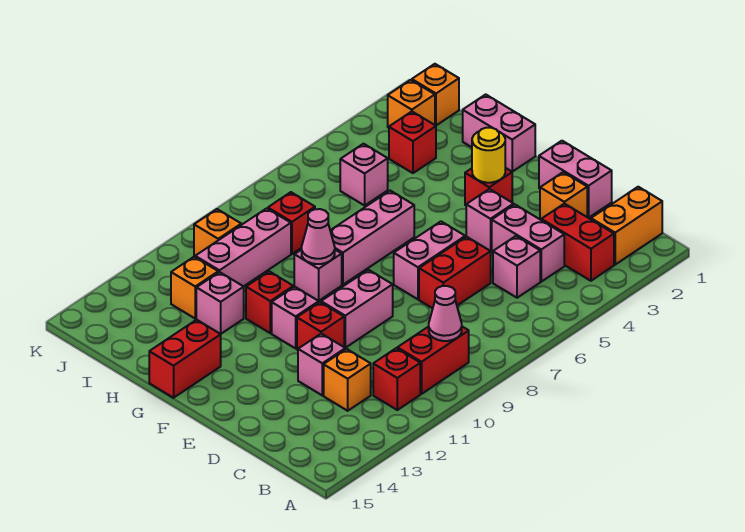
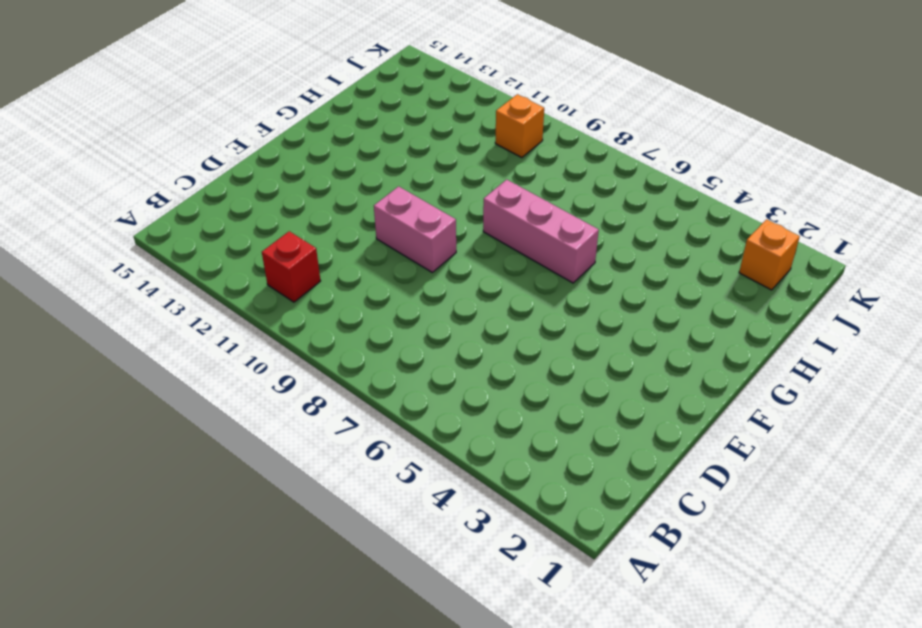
none -> orange 1x2 brick [591,187,662,265]
none -> red 1x2 brick [541,204,614,281]
none -> red 1x2 brick [397,327,469,394]
none -> pink 1x2 brick [492,204,564,282]

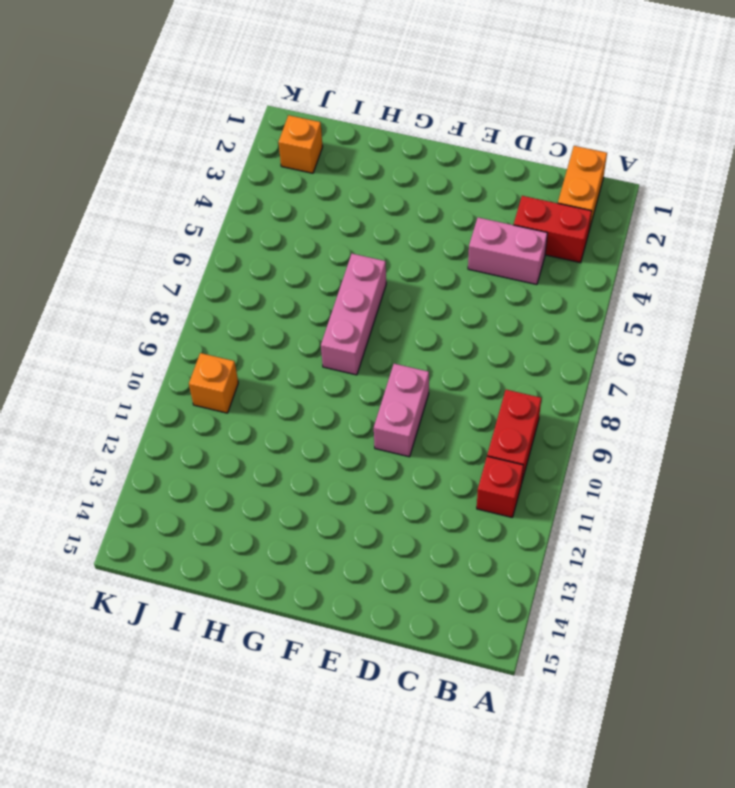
none -> pink 1x1 brick [493,236,540,298]
none -> orange 1x1 brick [324,349,371,411]
none -> pink 1x2 brick [539,141,612,218]
none -> orange 1x1 brick [540,172,587,220]

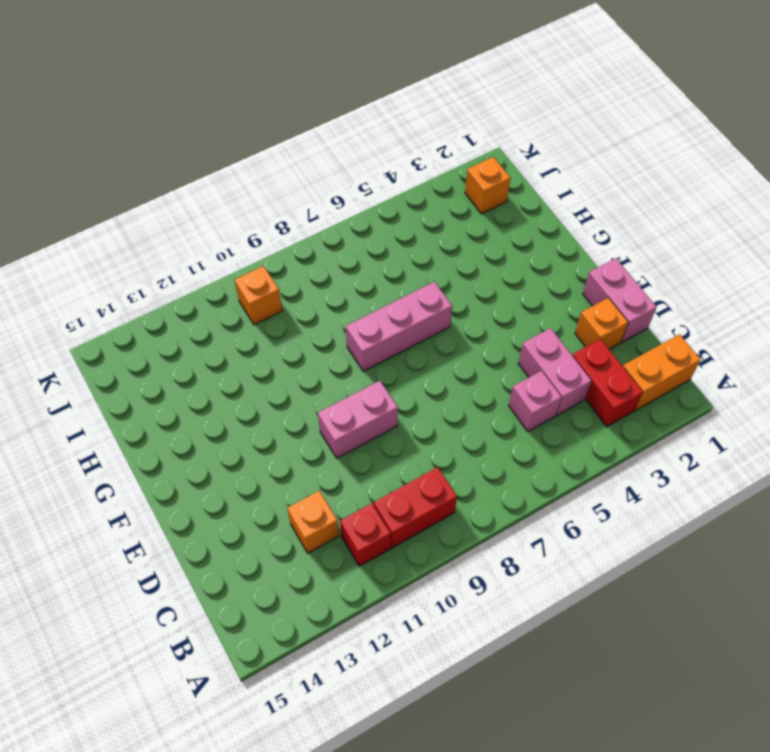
none -> red 1x2 brick [419,237,491,308]
none -> pink 1x1 brick [298,334,345,395]
none -> pink 1x1 brick [466,189,514,251]
none -> pink 1x2 brick [394,222,465,299]

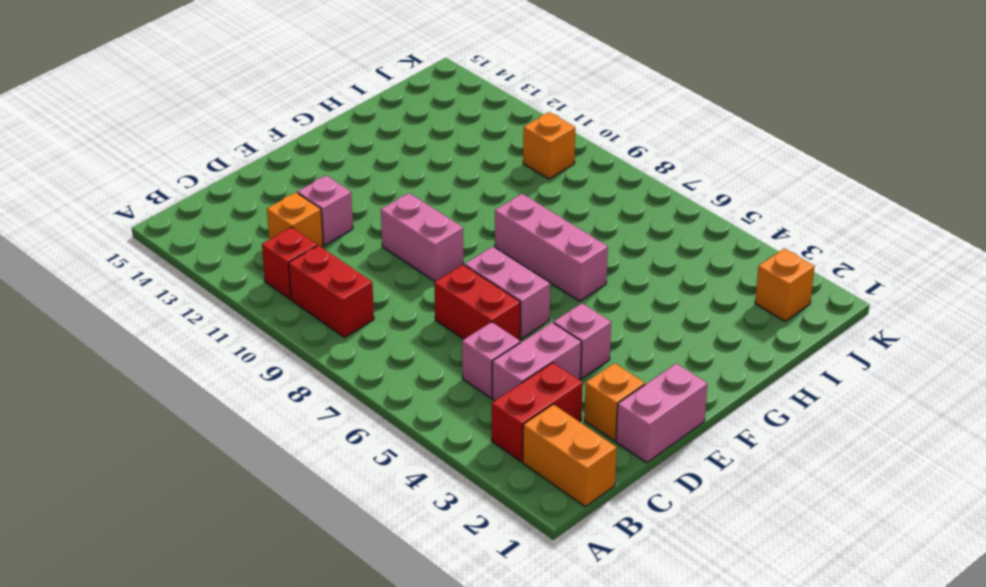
none -> red 1x1 brick [297,302,344,350]
none -> red 1x1 brick [465,168,512,205]
none -> pink 1x1 brick [272,287,319,348]
none -> pink 1x2 brick [463,94,535,172]

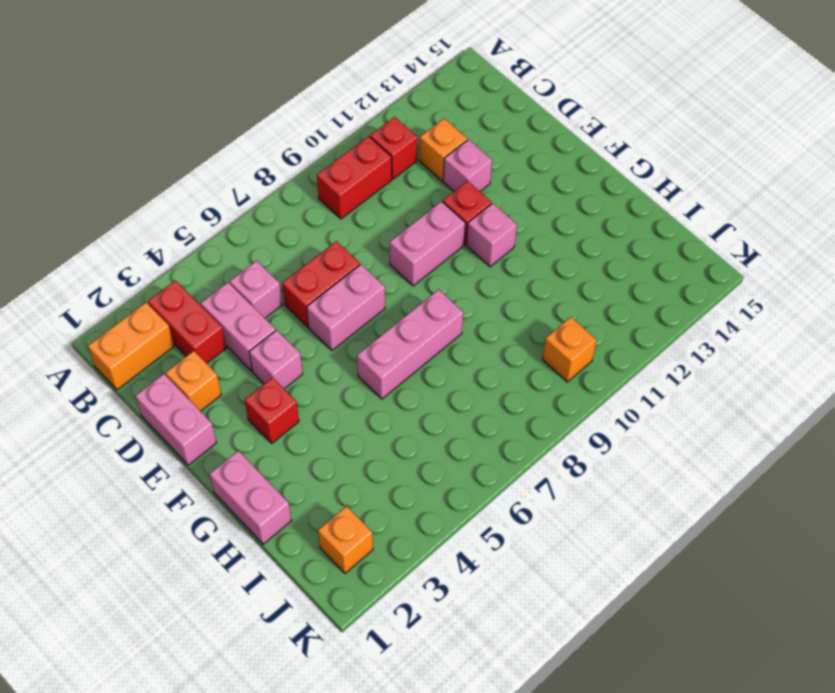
none -> pink 1x1 brick [294,250,342,301]
none -> red 1x1 brick [246,271,293,333]
none -> red 1x2 brick [149,320,221,398]
none -> pink 1x1 brick [196,272,244,334]

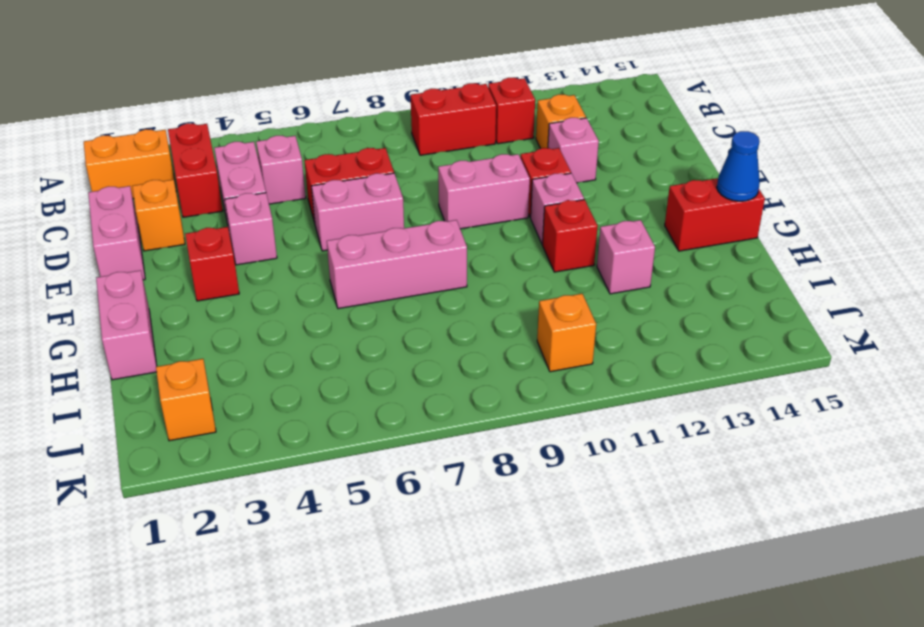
blue 1x1 cone [717,131,760,201] -> none
none -> pink 1x1 brick [294,250,342,301]
none -> red 1x1 brick [389,112,436,173]
none -> pink 1x1 brick [340,144,388,205]
none -> red 1x1 brick [268,192,315,254]

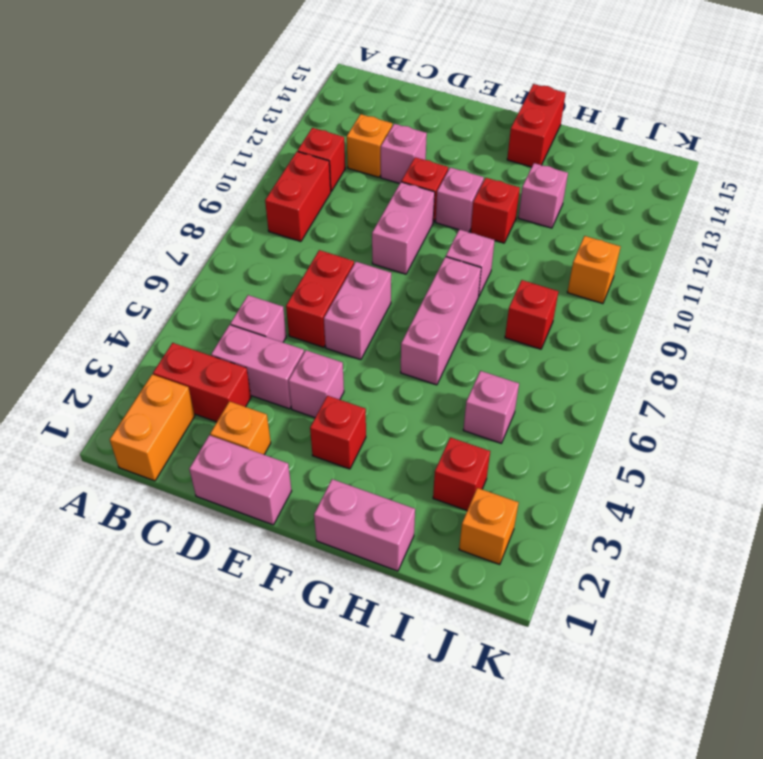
none -> pink 1x3 brick [195,208,291,286]
none -> orange 1x1 brick [171,257,218,318]
none -> orange 1x1 brick [412,64,459,126]
none -> pink 1x1 cone [429,286,462,341]

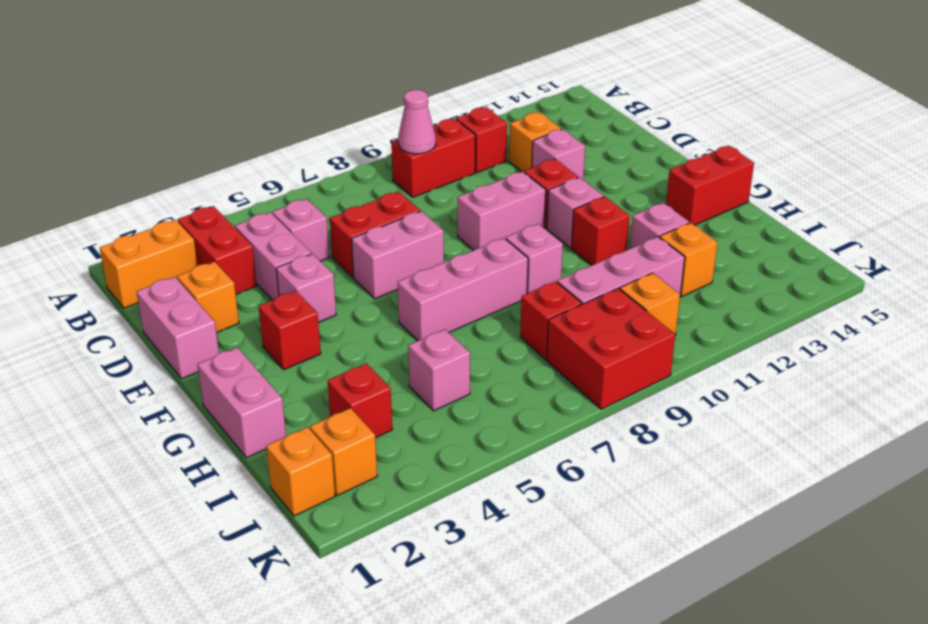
red 2x2 brick [547,288,675,409] -> none
none -> yellow 1x1 round brick [472,128,505,183]
none -> pink 1x1 cone [302,209,335,264]

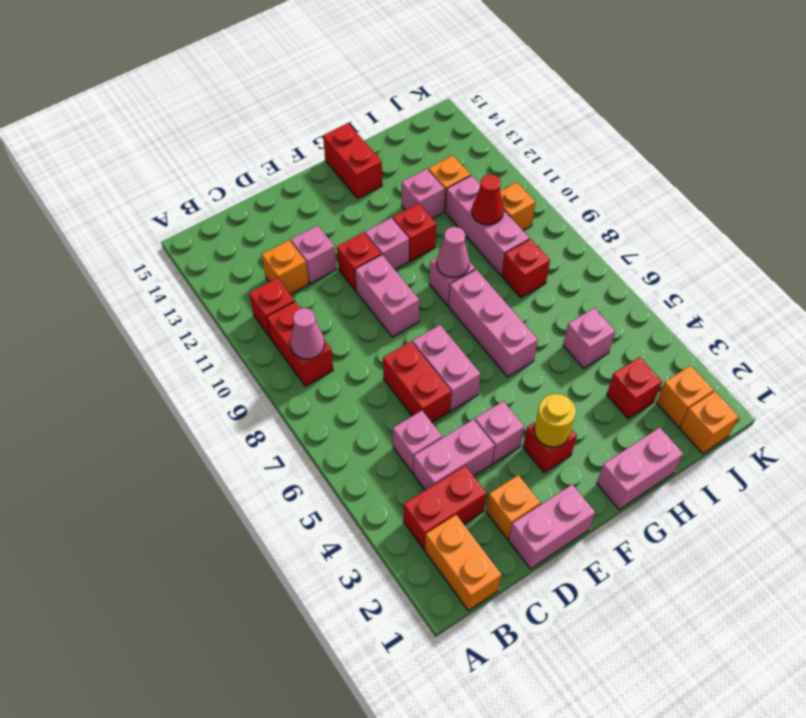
red 1x1 cone [472,174,504,225] -> none

